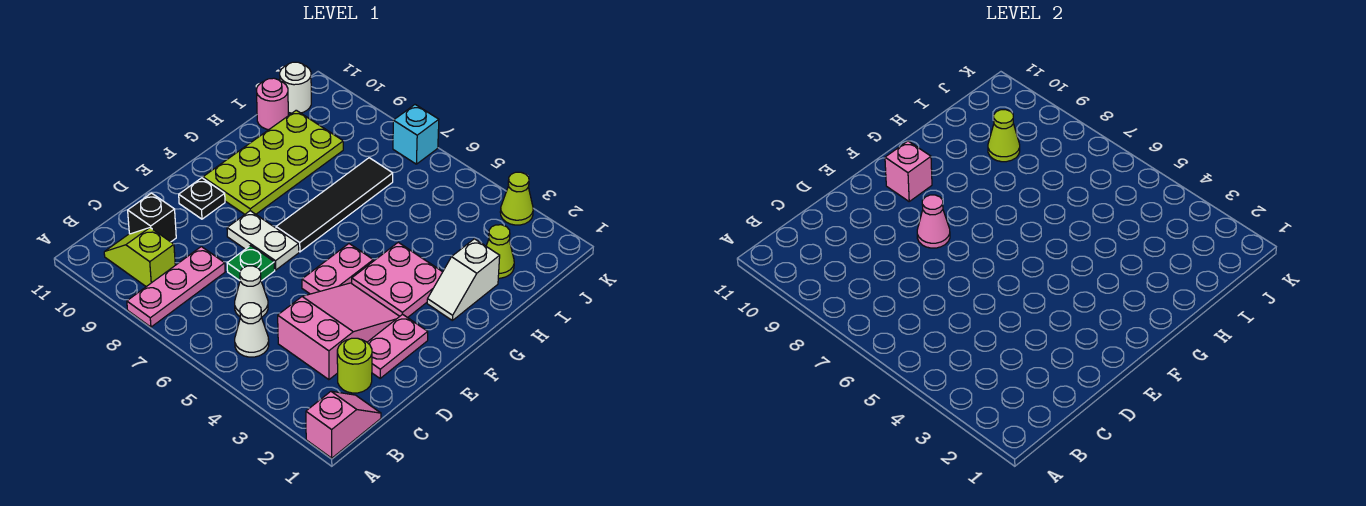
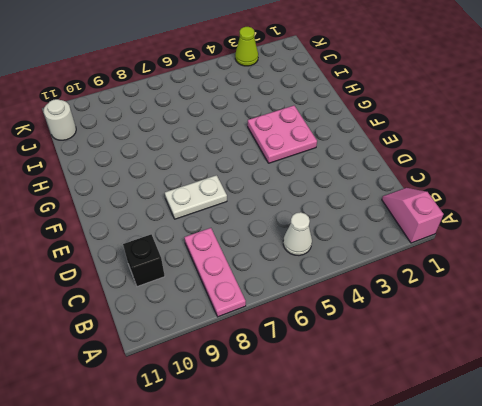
none -> lime 1x2 slope [104,228,175,287]
none -> lime 1x1 round brick [337,338,372,393]
none -> pink 2x3 slope [278,283,400,380]

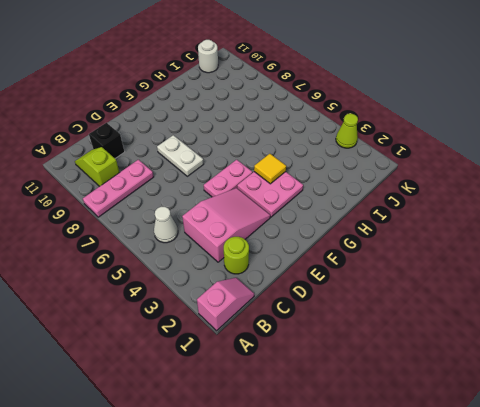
yellow 1x1 tile [254,154,286,184] -> none
none -> white 1x1 cone [235,266,268,317]
none -> pink 1x2 plate [367,314,428,378]
none -> green 1x1 plate [227,246,275,281]

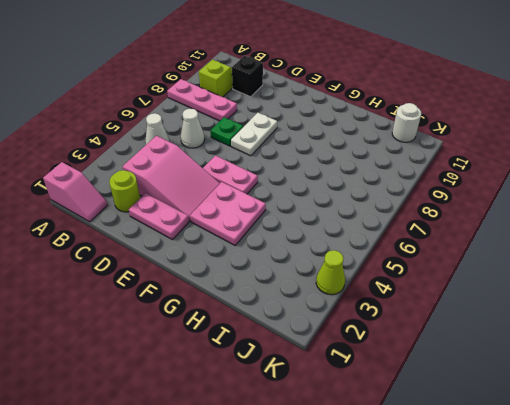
none -> black 1x1 plate [179,178,225,219]
none -> black 1x4 tile [276,158,393,252]
none -> lime 2x4 plate [203,110,343,214]

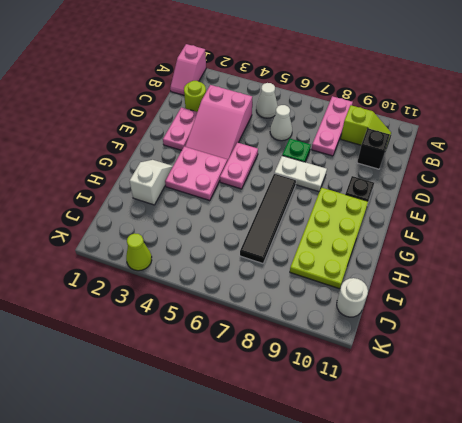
none -> lime 1x1 cone [486,225,514,278]
none -> pink 1x1 round brick [256,78,288,130]
none -> cyan 1x1 brick [393,105,439,164]

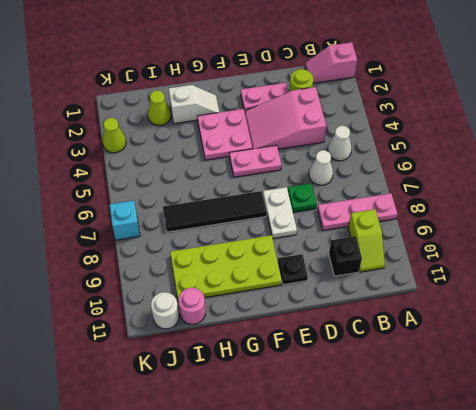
none -> pink 1x1 cone [917,195,950,248]
none -> pink 1x1 brick [885,141,932,201]
none -> lime 1x1 cone [988,110,1020,162]

